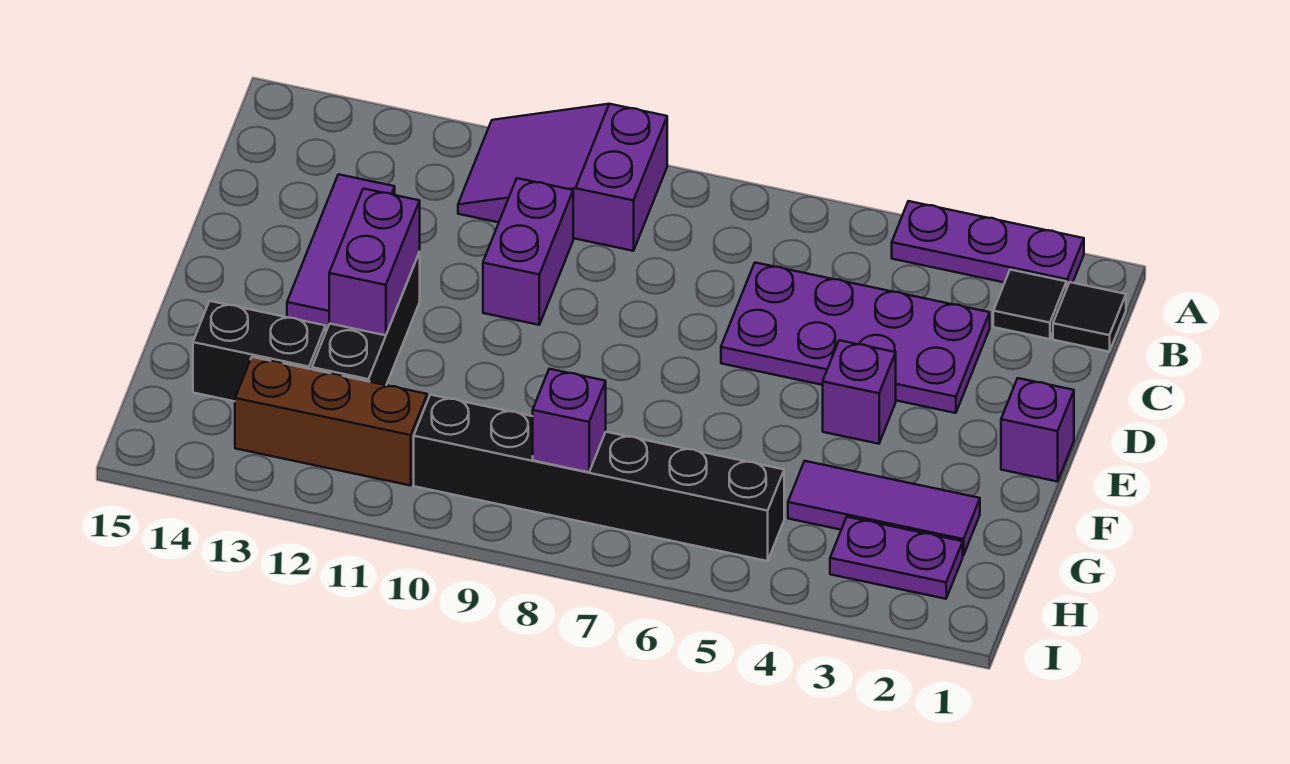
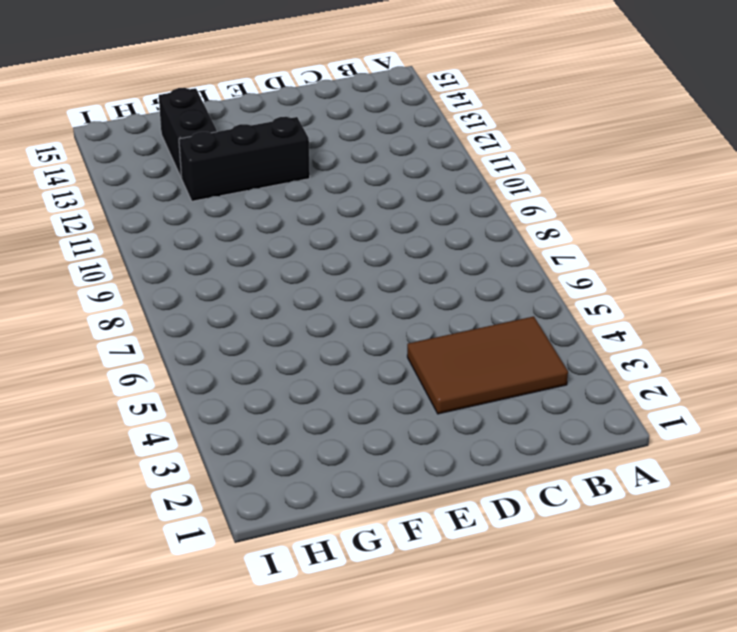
brown 2x3 tile [407,316,568,414] -> purple 2x4 plate [721,263,990,413]
none -> purple 1x3 plate [892,201,1084,287]
none -> purple 2x3 slope [458,104,667,251]
none -> black 1x1 tile [1053,282,1126,352]

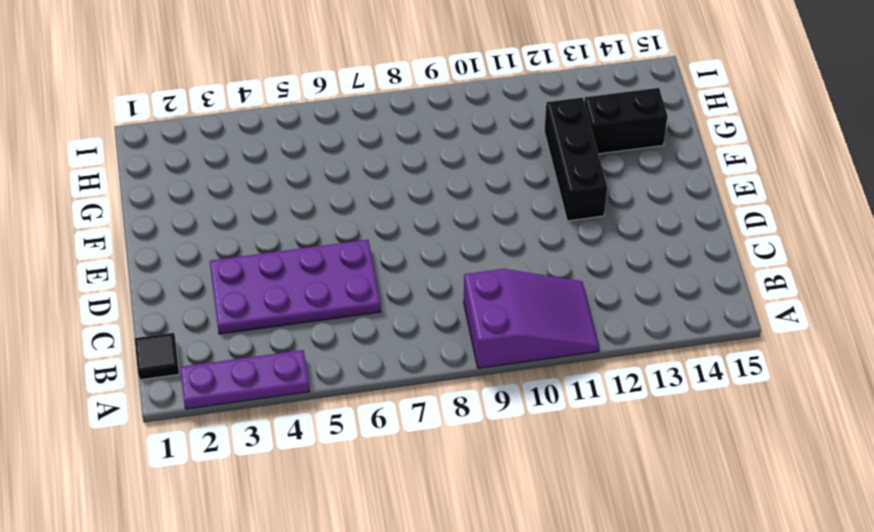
none -> black 1x1 tile [993,270,1067,339]
none -> purple 1x2 brick [483,178,573,325]
none -> purple 1x3 tile [287,174,395,327]

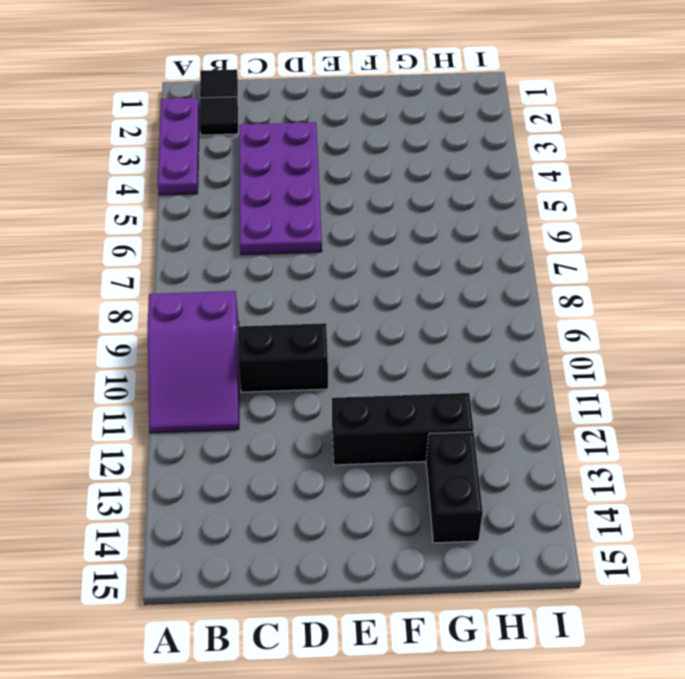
black 1x2 brick [238,323,328,392] -> purple 1x2 brick [483,178,573,325]
none -> purple 1x3 tile [287,174,395,327]
none -> purple 1x1 brick [1001,378,1074,482]
none -> purple 1x1 brick [823,340,896,444]

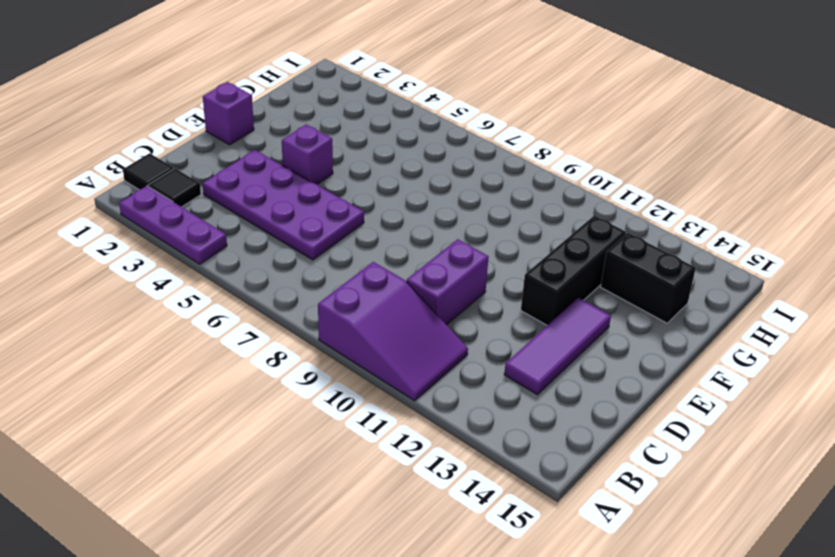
none -> purple 1x3 tile [788,461,980,555]
none -> purple 1x2 plate [830,517,963,599]
none -> black 1x6 brick [414,395,784,561]

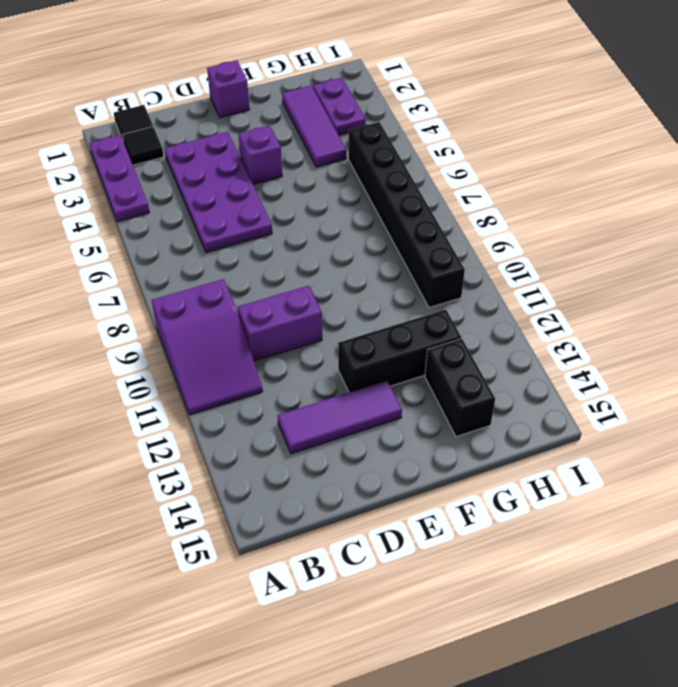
none -> brown 1x3 brick [235,357,427,486]
none -> purple 1x2 brick [329,189,420,335]
none -> purple 1x1 brick [533,369,606,472]

